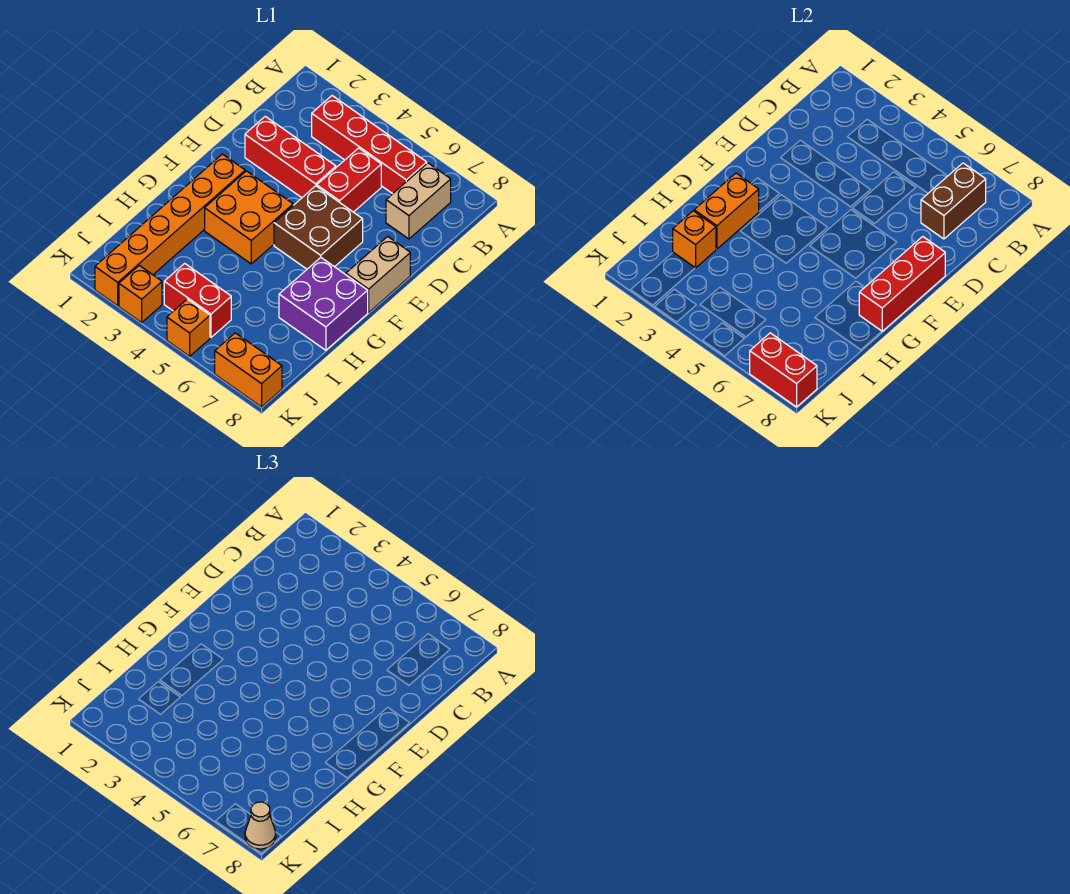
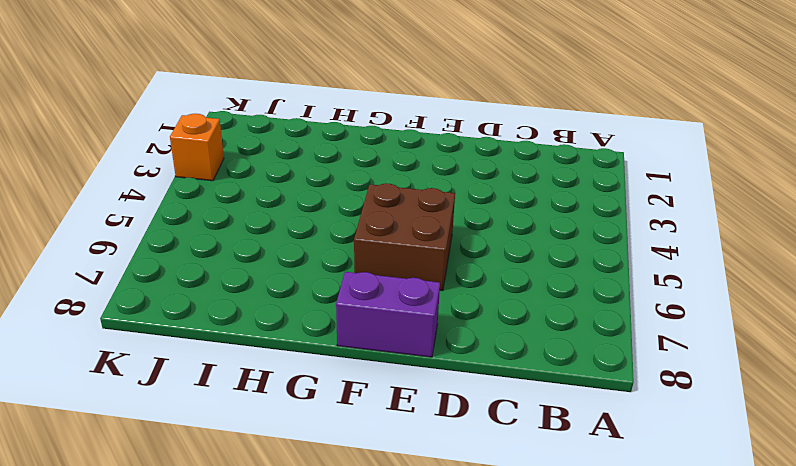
purple 1x2 brick [336,272,440,357] -> tan 1x2 brick [346,236,410,312]
none -> red 1x4 brick [312,96,427,194]
none -> tan 1x2 brick [386,163,451,239]
none -> red 1x2 brick [317,148,381,212]

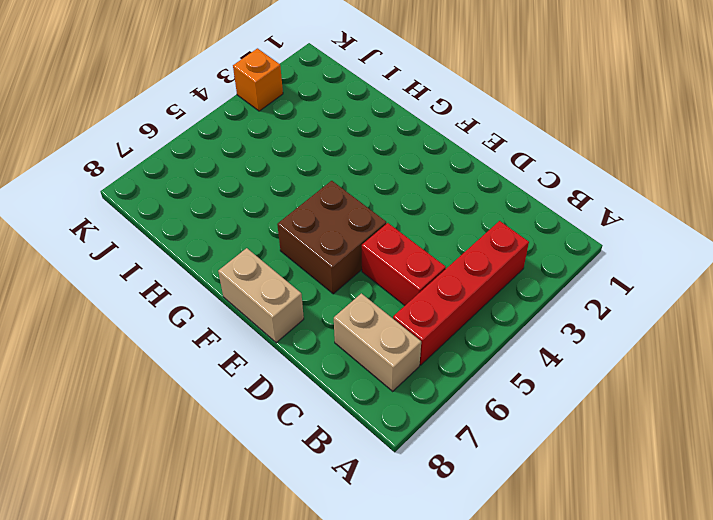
none -> red 1x3 brick [245,116,336,198]
none -> orange 1x6 brick [95,154,245,306]
none -> orange 2x2 brick [205,171,293,264]

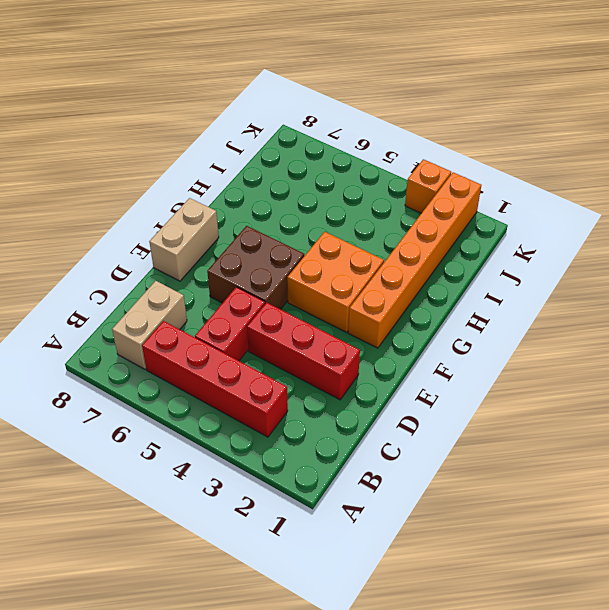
none -> purple 2x2 brick [279,258,368,350]
none -> red 1x2 brick [164,263,231,337]
none -> orange 1x1 brick [167,299,210,356]

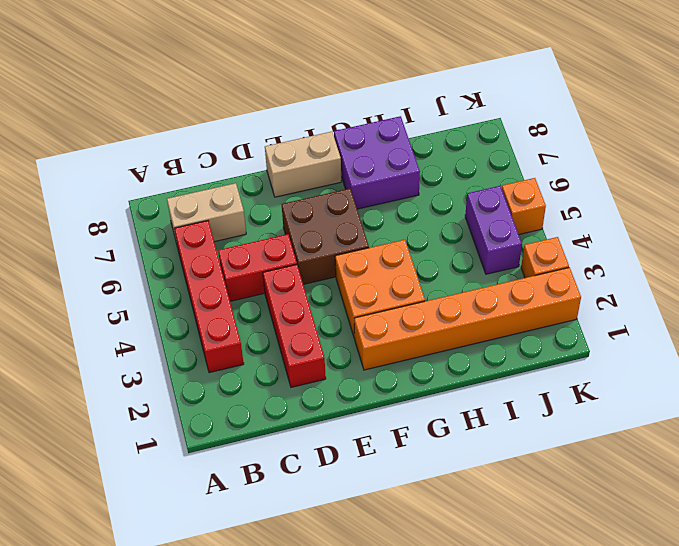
purple 1x2 brick [465,186,522,274] -> red 1x2 brick [164,263,231,337]
none -> orange 1x2 brick [215,333,282,407]
none -> brown 1x2 brick [921,163,986,239]
none -> red 1x3 brick [859,236,945,331]

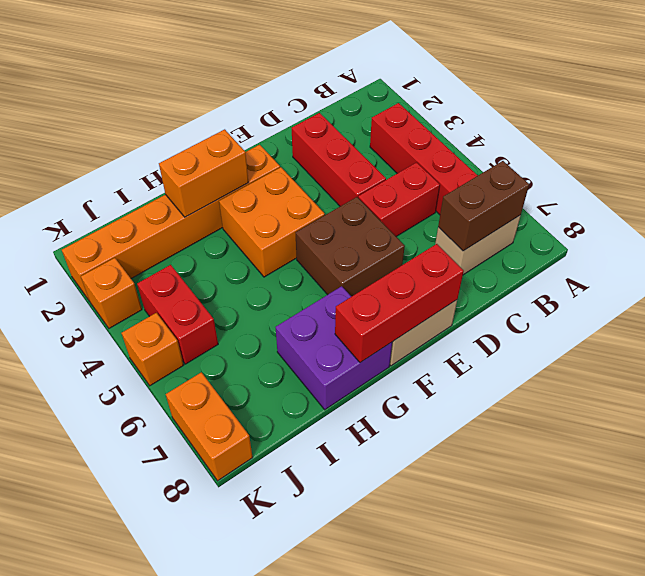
none -> orange 1x1 brick [673,211,716,268]
none -> red 1x2 brick [750,333,817,407]
none -> tan 1x1 cone [245,802,276,849]

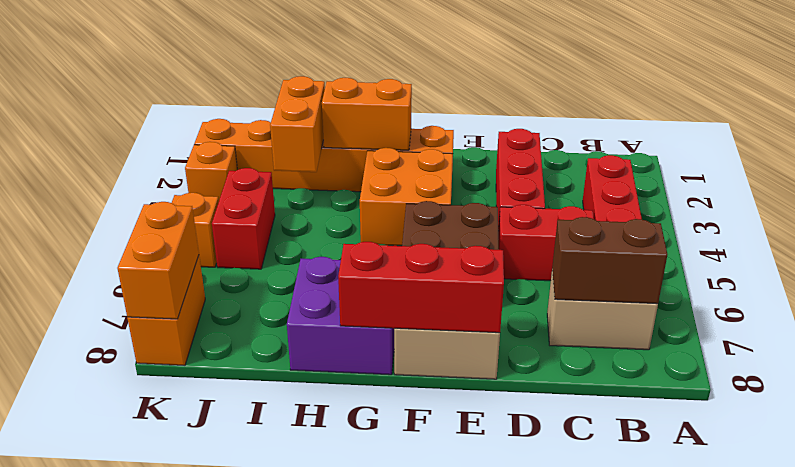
orange 1x2 brick [270,76,325,172] -> orange 1x1 brick [673,211,716,268]
orange 1x2 brick [117,202,199,319] -> red 1x2 brick [750,333,817,407]
none -> tan 1x1 cone [245,802,276,849]

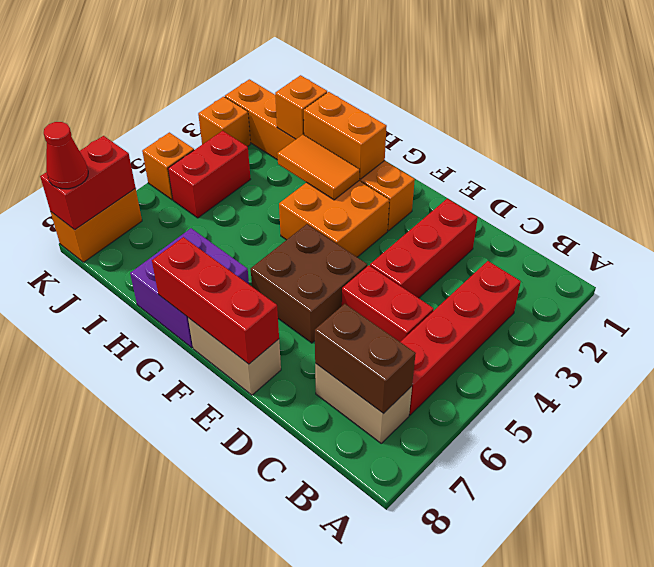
orange 1x2 tile [277,135,360,200] -> none
red 1x1 cone [44,122,88,189] -> tan 1x1 cone [245,802,276,849]

